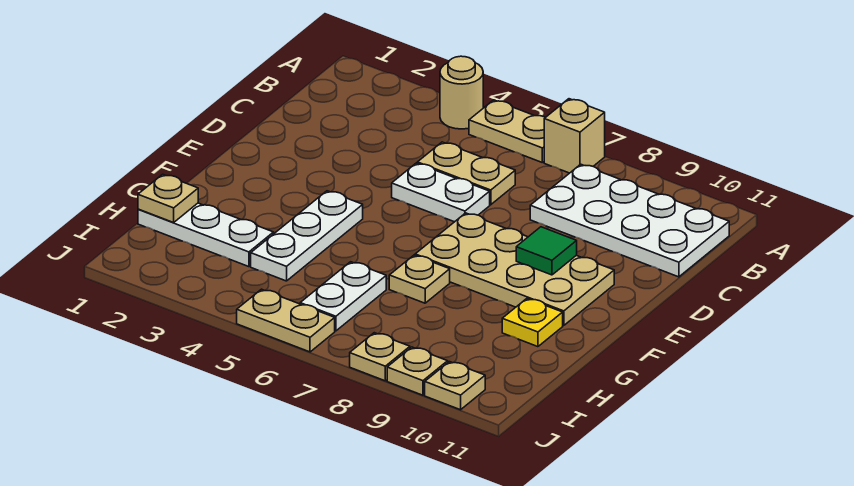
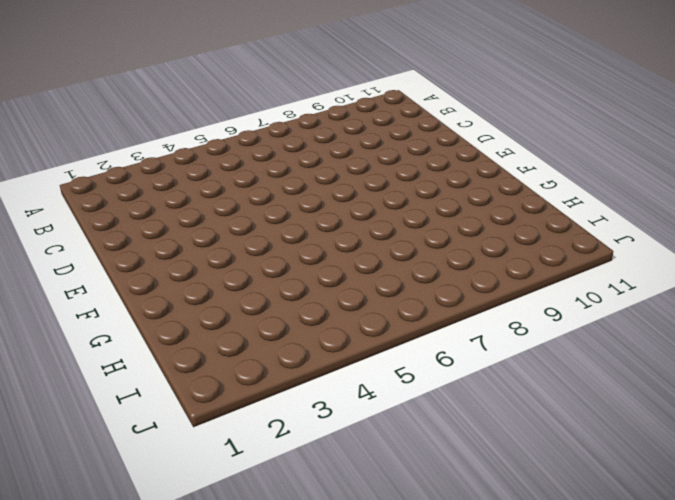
none -> tan 1x1 round brick [440,56,483,129]
none -> tan 1x2 plate [469,100,545,162]
none -> tan 1x1 brick [544,99,605,173]

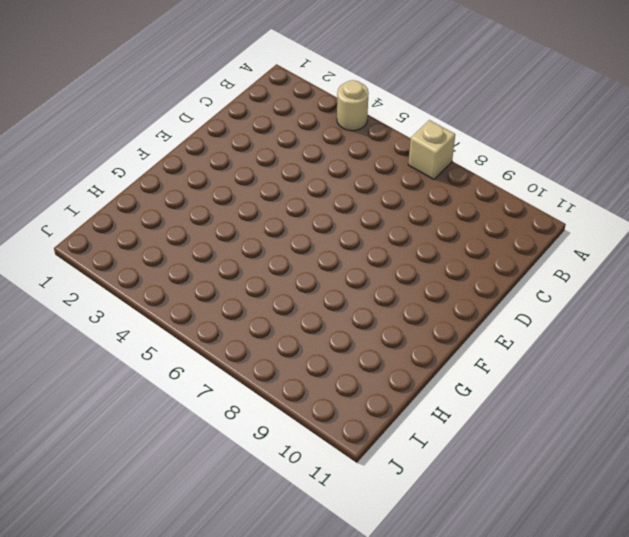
none -> tan 1x2 plate [469,100,545,162]
none -> white 2x4 plate [530,164,729,277]
none -> tan 1x2 plate [417,142,515,205]

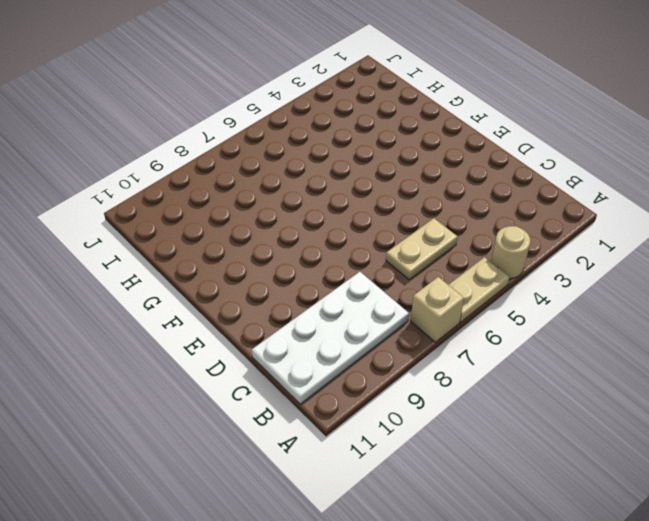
none -> white 1x2 plate [392,163,490,222]
none -> tan 2x4 plate [415,213,614,326]
none -> white 1x3 plate [251,191,363,281]

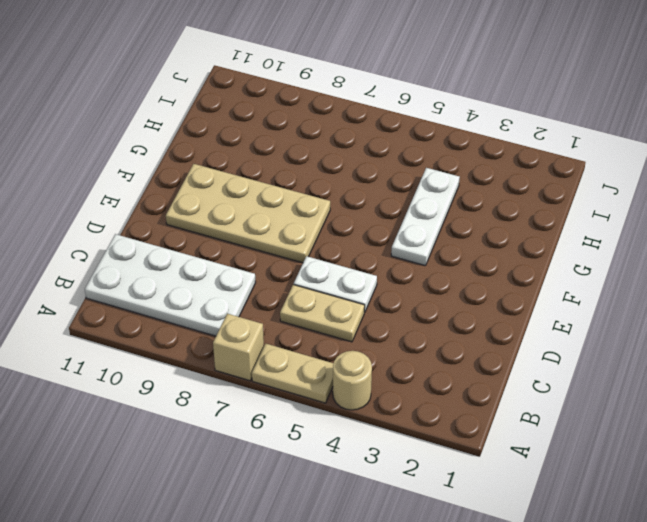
none -> tan 1x1 plate [389,255,450,303]
none -> yellow 1x1 plate [502,299,563,347]
none -> white 1x3 plate [138,203,274,267]

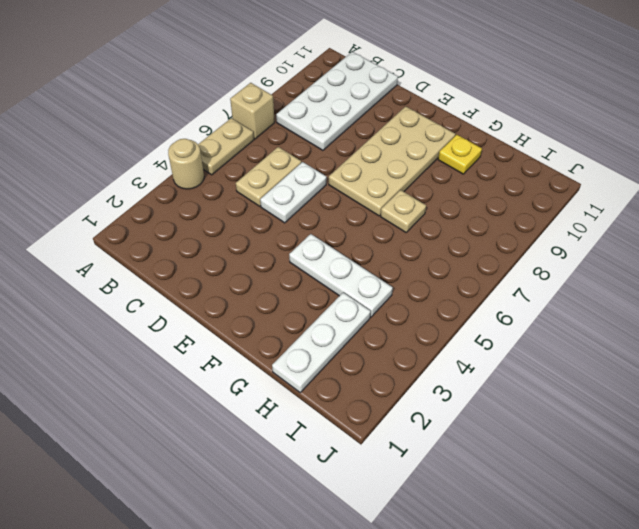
none -> white 1x2 plate [300,262,386,331]
none -> tan 1x2 plate [237,289,335,352]
none -> tan 1x1 plate [350,333,410,381]

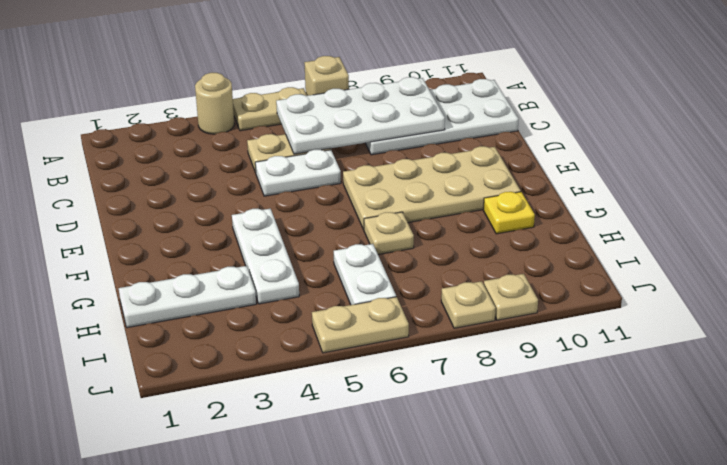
white 2x4 plate [276,77,445,154] -> none
none -> tan 1x1 plate [425,362,485,410]
none -> green 1x1 tile [516,227,577,275]
none -> tan 1x1 plate [138,174,198,223]

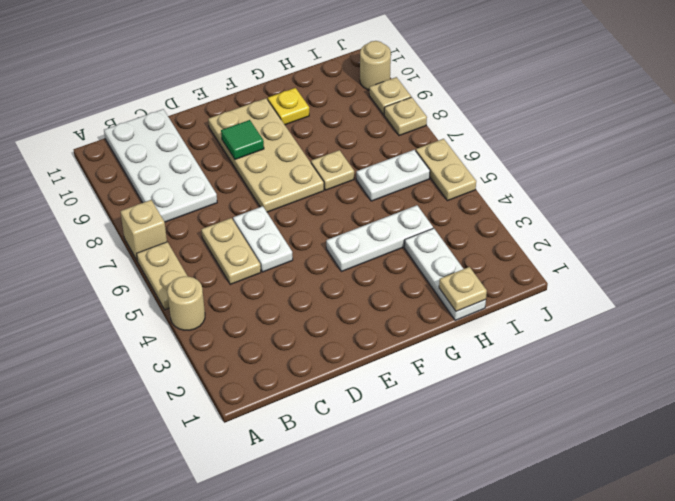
tan 1x1 round brick [360,41,391,90] -> tan 1x1 plate [425,362,485,410]

